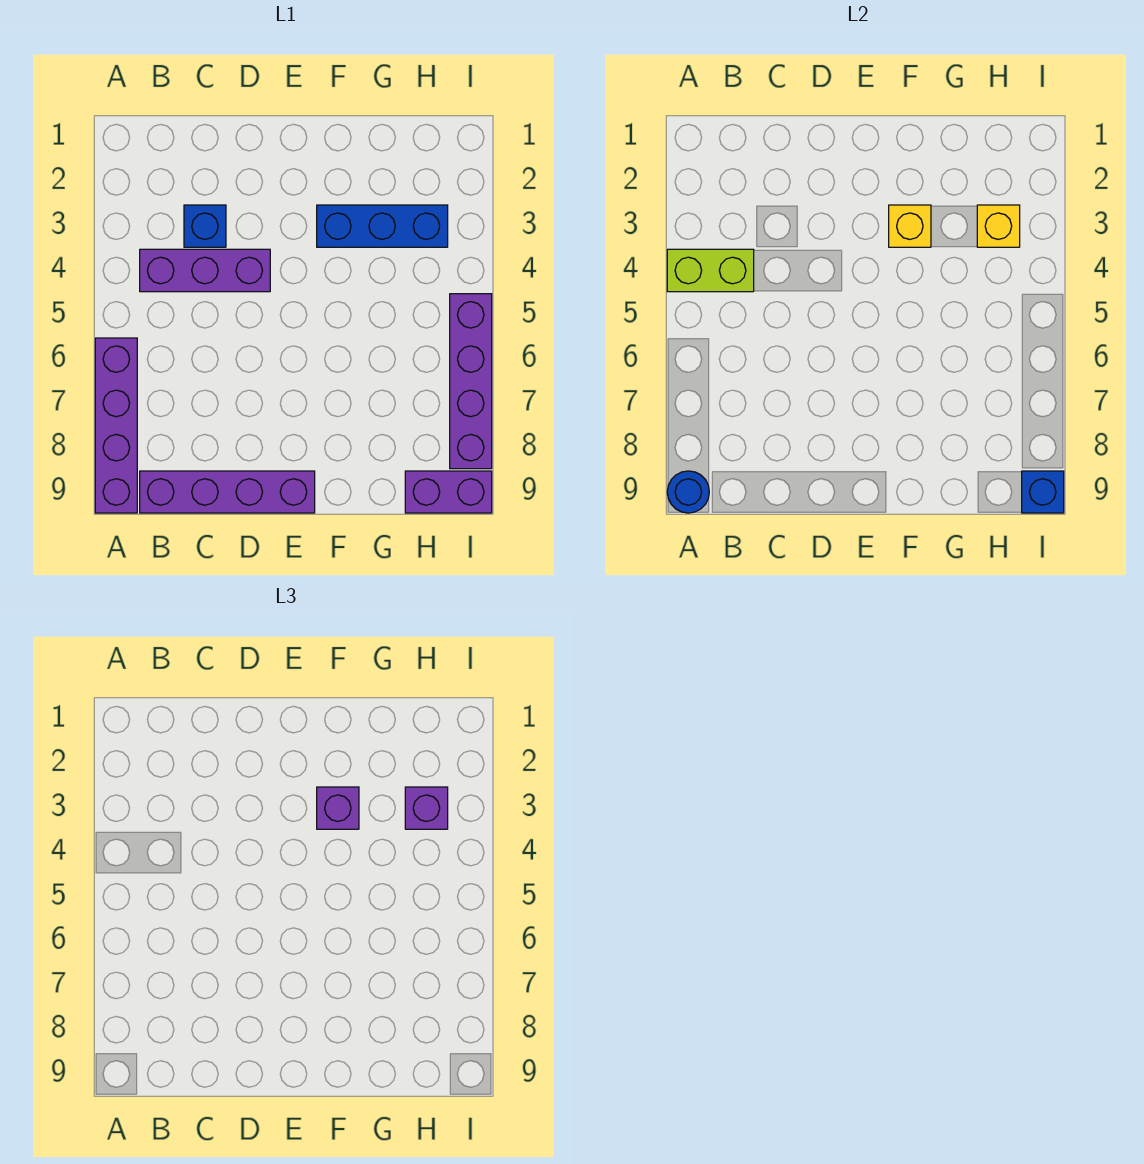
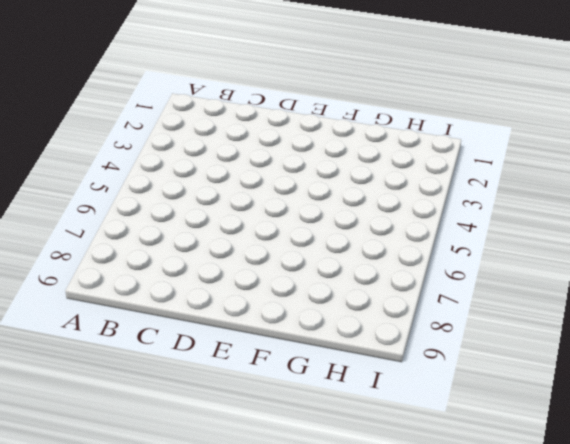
none -> purple 1x4 brick [95,338,137,513]
none -> purple 1x3 brick [140,249,270,292]
none -> purple 1x4 brick [140,471,315,513]

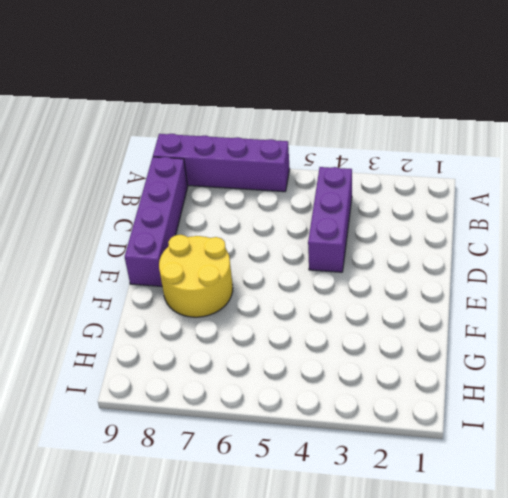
yellow 2x2 round brick [159,235,233,317] -> none
none -> blue 1x1 brick [184,205,226,247]
none -> blue 1x3 brick [317,205,448,247]
none -> purple 1x2 brick [405,471,492,513]

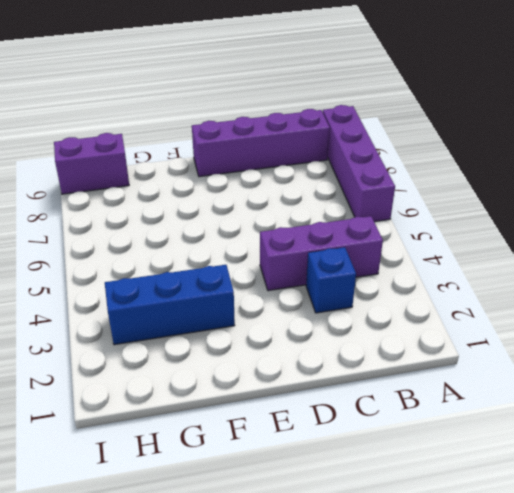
none -> purple 1x4 brick [450,294,492,469]
none -> lime 1x2 brick [667,249,754,292]
none -> blue 1x1 round brick [667,471,709,513]

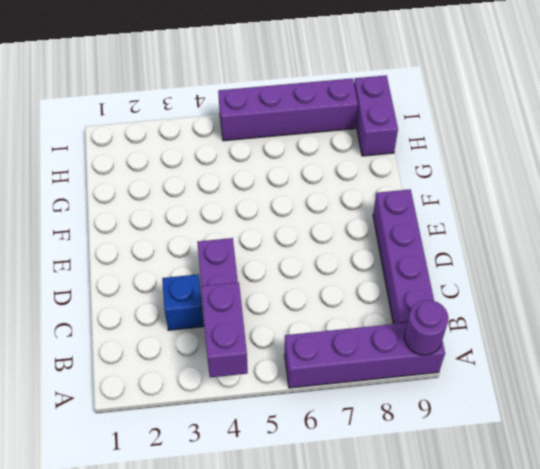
purple 1x2 brick [201,282,248,377] -> lime 1x2 brick [667,249,754,292]
purple 1x1 round brick [405,300,448,355] -> blue 1x1 round brick [667,471,709,513]
none -> blue 1x3 brick [317,205,448,247]
none -> yellow 1x1 brick [889,205,931,247]
none -> yellow 1x1 brick [977,205,1020,247]

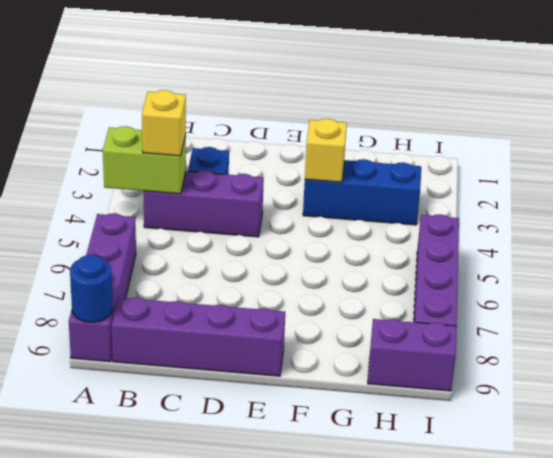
yellow 1x1 brick [142,90,186,156] -> yellow 1x1 brick moved to [977,205,1020,247]
none -> blue 1x1 brick [1022,471,1064,513]
none -> purple 1x1 brick [317,787,359,829]
none -> purple 1x1 brick [405,787,448,829]

